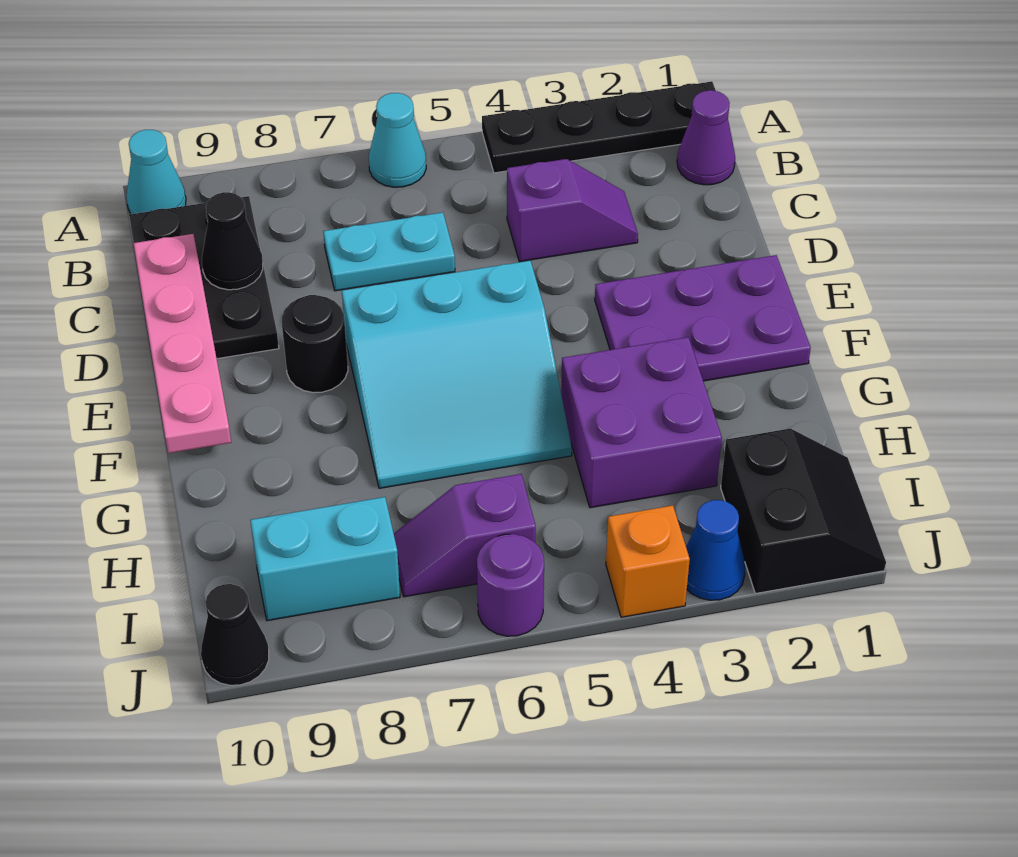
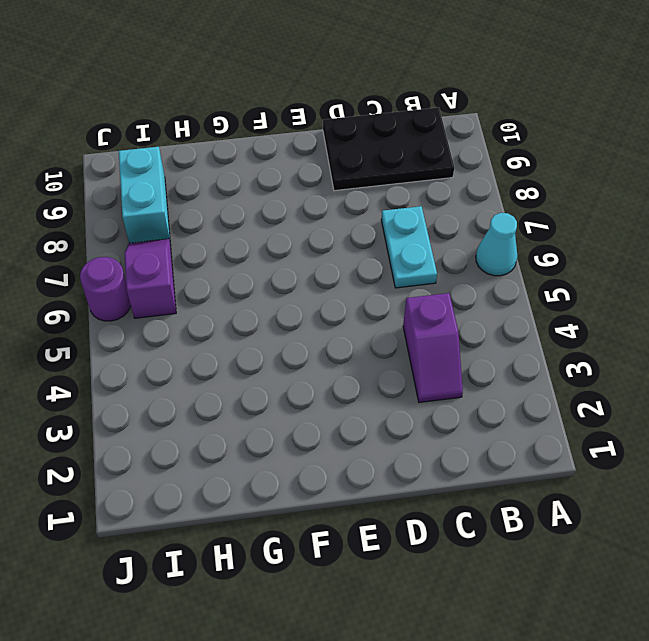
none -> black 1x4 plate [482,81,716,173]
none -> cyan 1x1 cone [127,130,186,214]
none -> purple 1x1 cone [677,90,735,185]

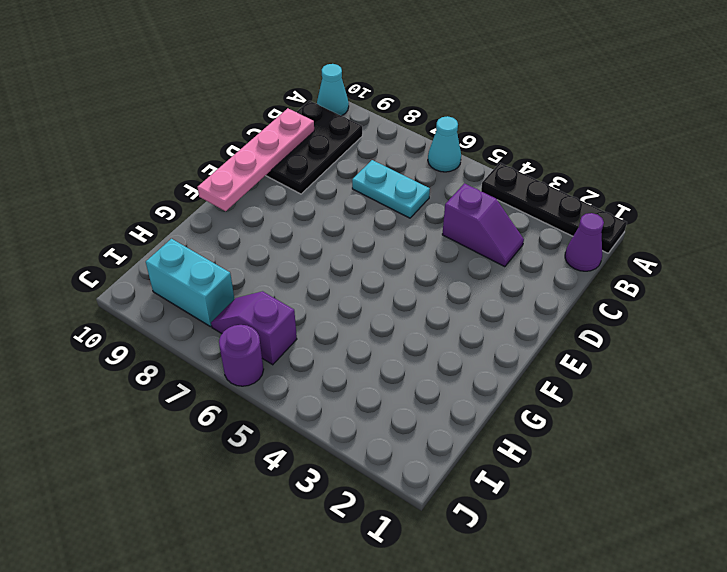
none -> purple 2x3 plate [595,255,811,381]
none -> cyan 3x3 slope [342,261,572,488]
none -> black 1x1 round brick [282,295,348,393]

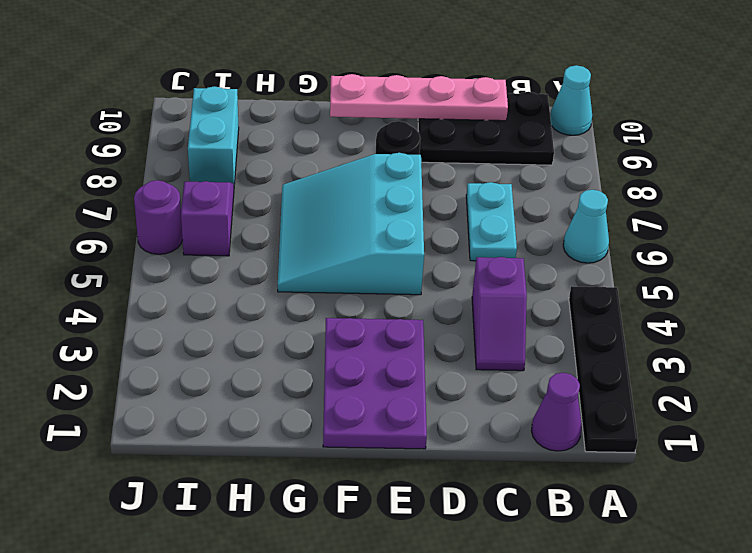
none -> purple 2x2 brick [561,337,722,508]
none -> black 2x2 slope [721,428,886,594]
none -> blue 1x1 cone [686,500,745,600]

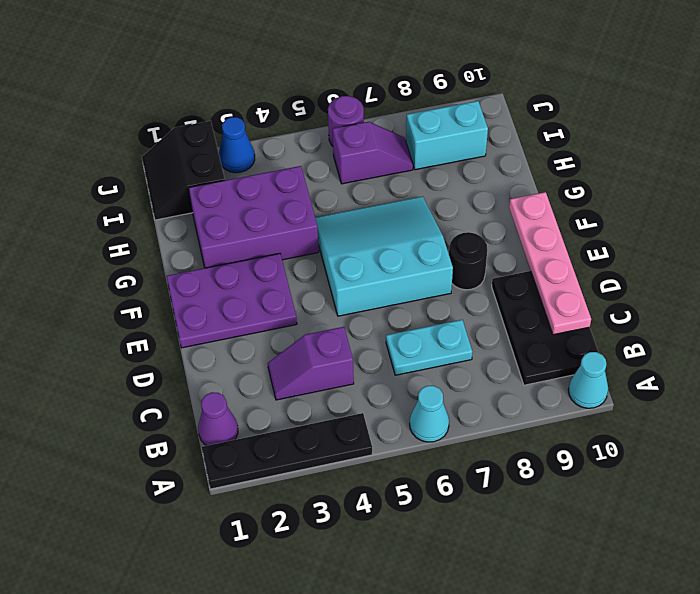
purple 2x3 brick [189,166,319,268] -> purple 2x2 brick [561,337,722,508]
none -> orange 1x1 brick [606,505,690,617]
none -> black 1x1 cone [201,584,269,685]
none -> black 1x1 cone [202,192,263,290]

